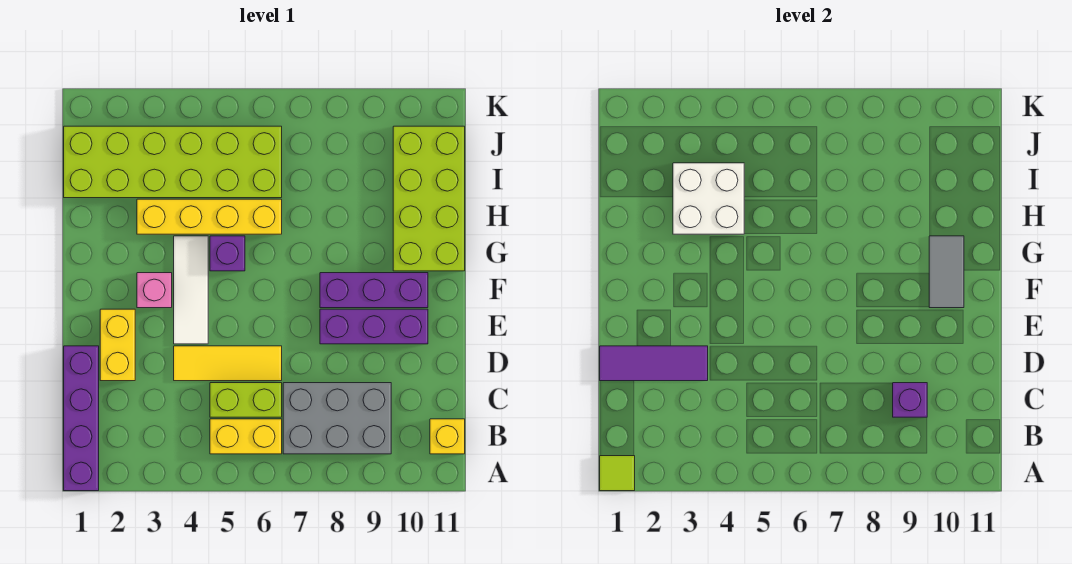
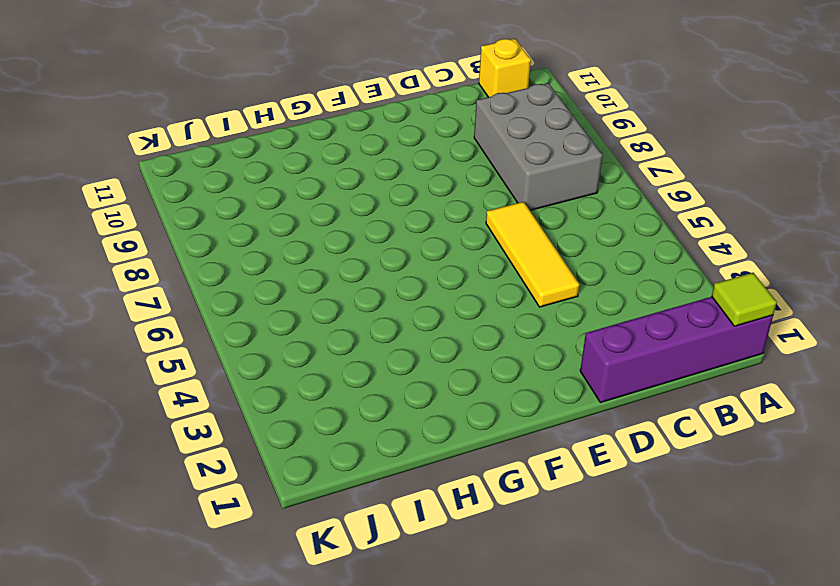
none -> yellow 1x2 brick [210,419,282,454]
none -> lime 1x2 brick [210,383,282,417]
none -> yellow 1x2 brick [100,309,135,381]

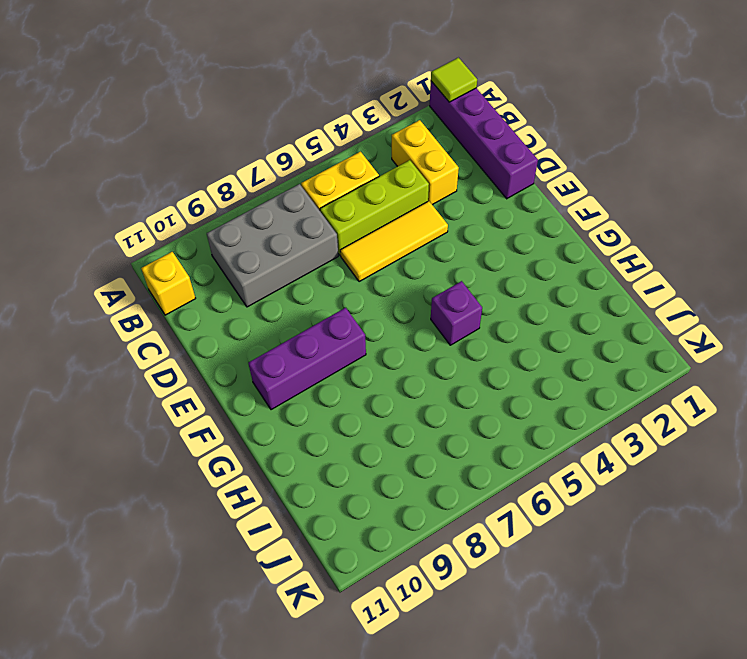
yellow 1x2 brick [392,120,459,205] -> yellow 1x2 brick moved to [100,309,135,381]
lime 1x3 brick [320,160,429,255] -> lime 1x2 brick [210,383,282,417]
none -> white 1x3 tile [174,236,208,344]
none -> purple 1x3 brick [320,309,428,344]
none -> pink 1x1 brick [137,273,172,308]

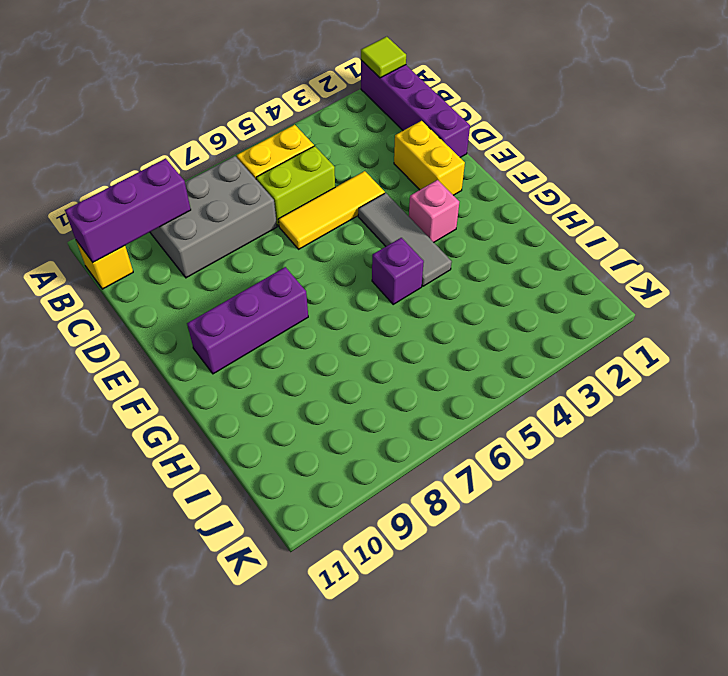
purple 1x3 brick [65,158,191,262] -> purple 1x3 brick moved to [320,309,428,344]
grey 1x3 tile [358,193,452,286] -> white 1x3 tile [174,236,208,344]
none -> lime 2x4 brick [393,126,465,271]
none -> yellow 1x4 brick [137,199,282,234]
none -> lime 2x6 brick [64,126,282,198]

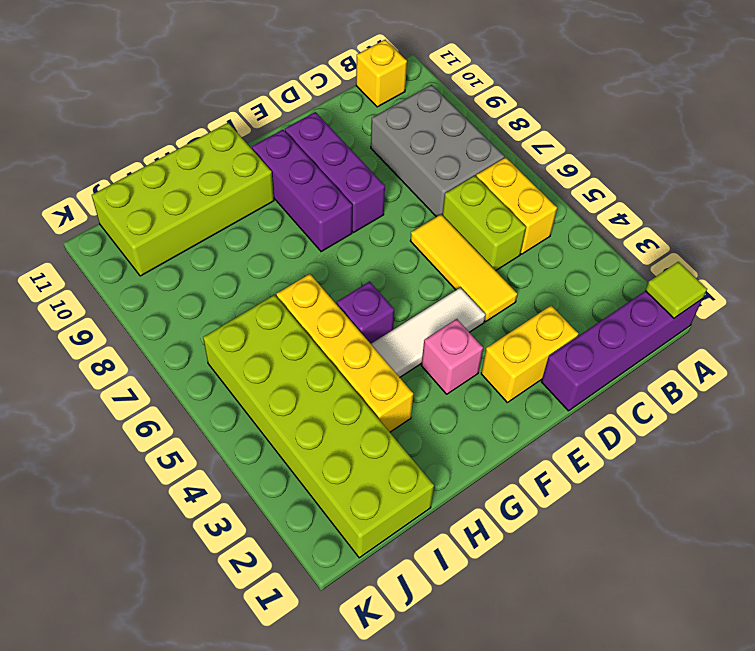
none -> purple 1x1 brick [893,383,927,417]
none -> purple 1x3 tile [600,346,708,381]
none -> grey 1x2 tile [929,236,964,308]

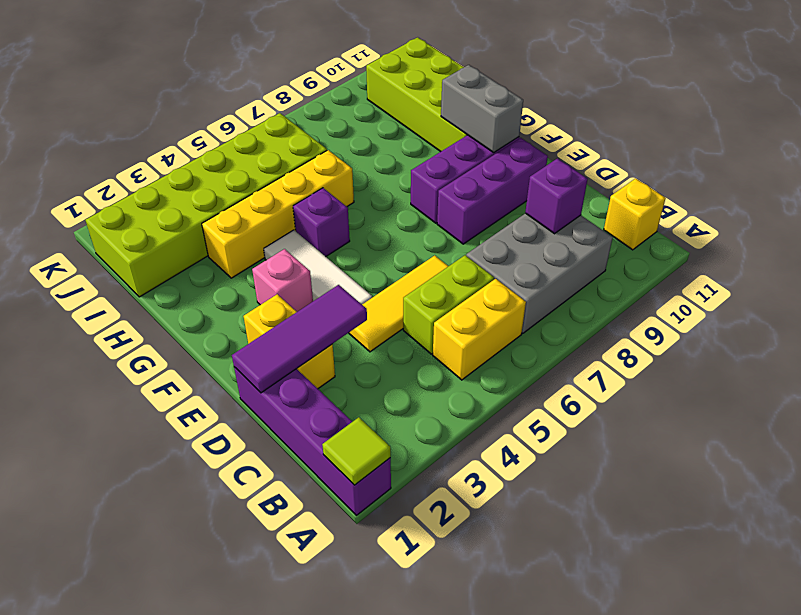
grey 1x2 brick [441,65,523,152] -> grey 1x2 tile [929,236,964,308]
none -> white 2x2 brick [673,163,744,234]

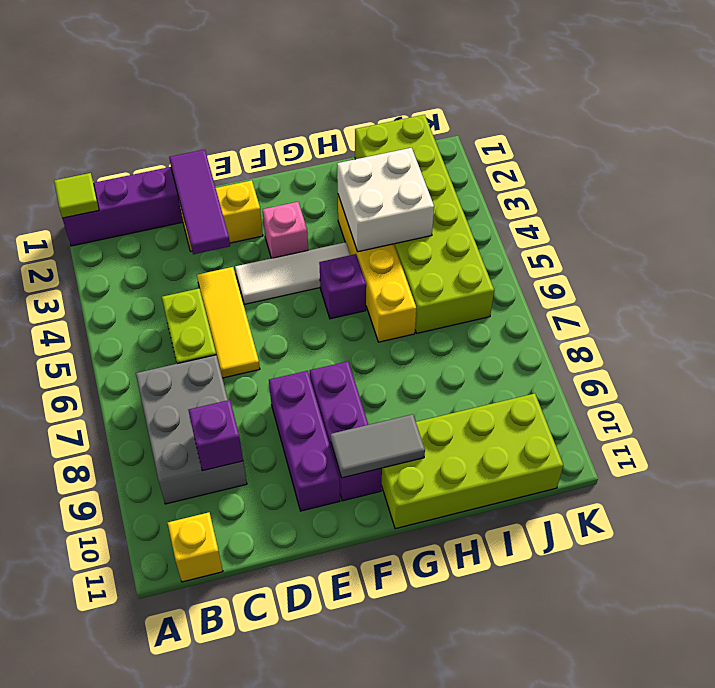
none -> yellow 1x2 brick [210,419,282,454]

